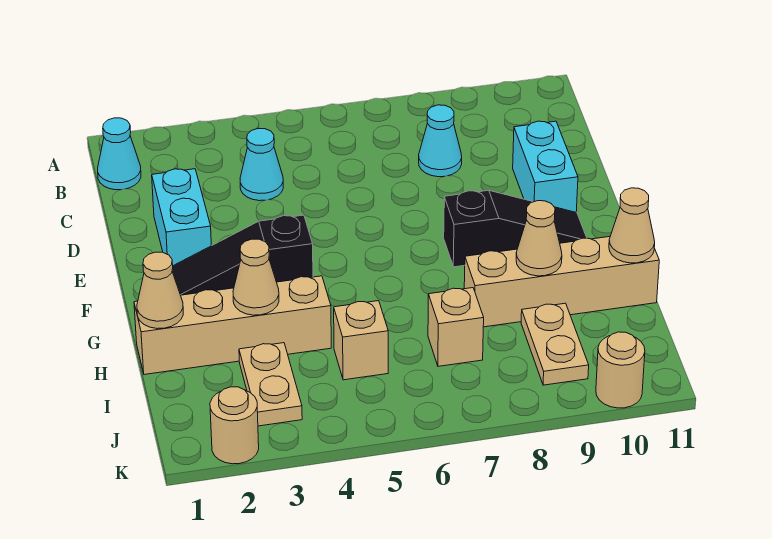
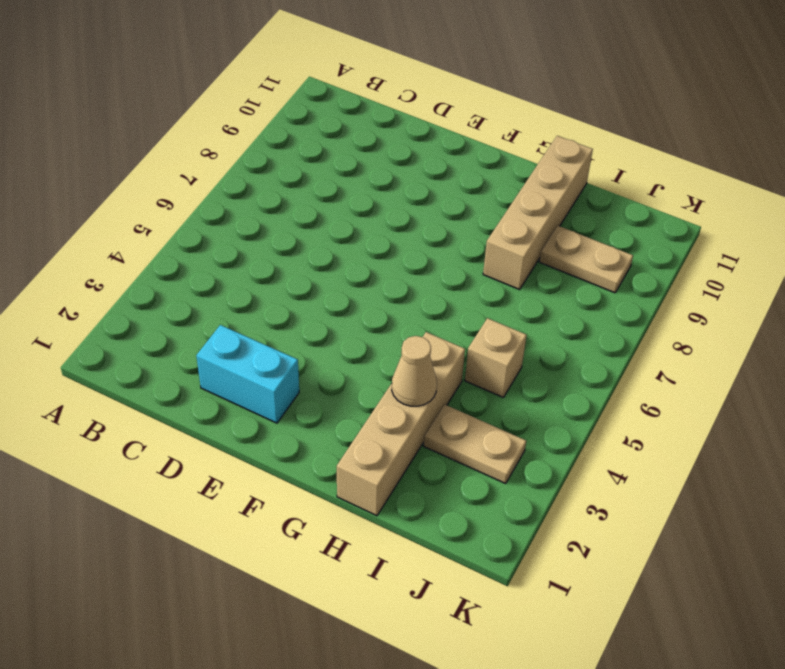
none -> cyan 1x1 cone [98,118,141,190]
none -> cyan 1x1 cone [240,129,283,201]
none -> cyan 1x1 cone [419,105,462,177]

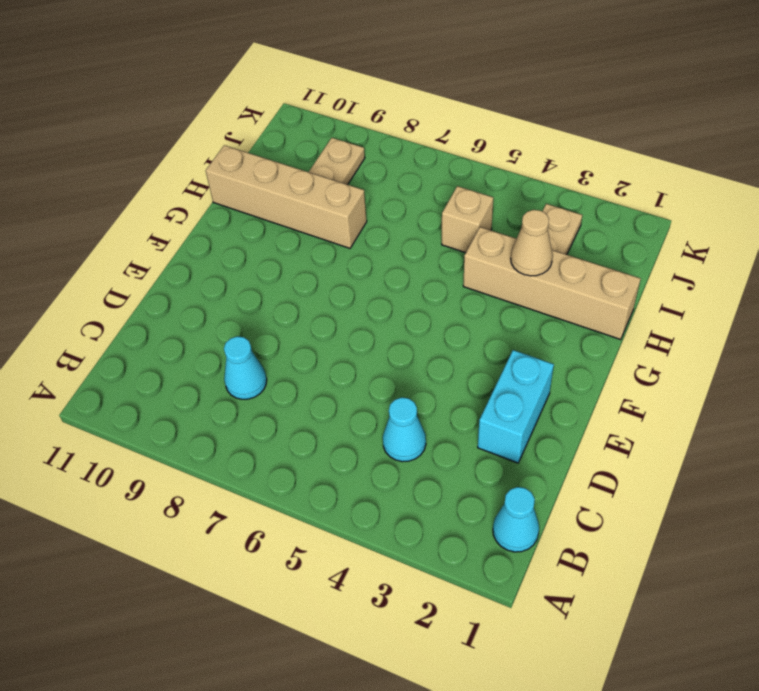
none -> cyan 1x2 brick [513,121,578,212]
none -> black 1x3 slope [172,215,313,295]
none -> black 1x3 slope [444,190,587,267]

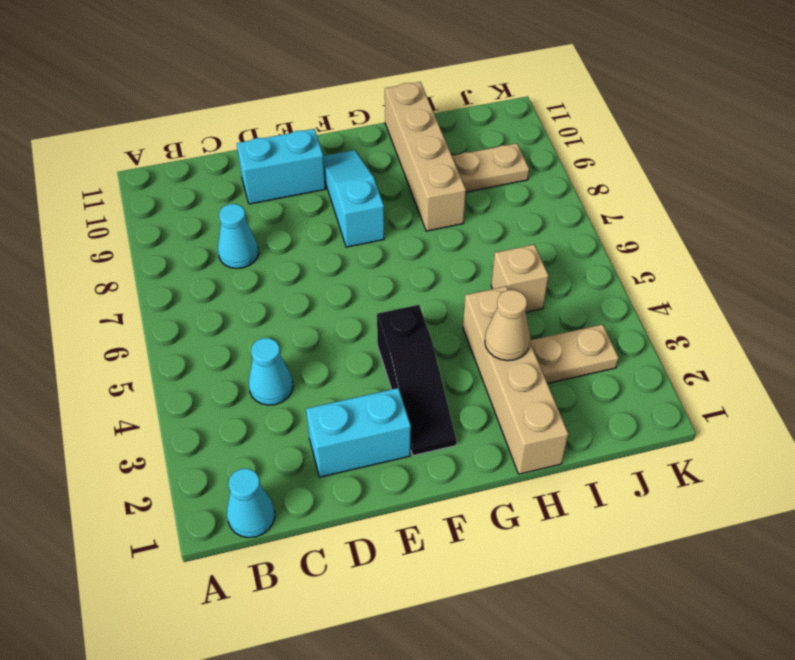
cyan 1x3 slope [323,150,384,247] -> black 1x3 slope [444,190,587,267]
none -> tan 1x1 brick [428,288,484,366]
none -> tan 1x1 round brick [210,387,259,464]
none -> tan 1x1 round brick [596,332,645,408]

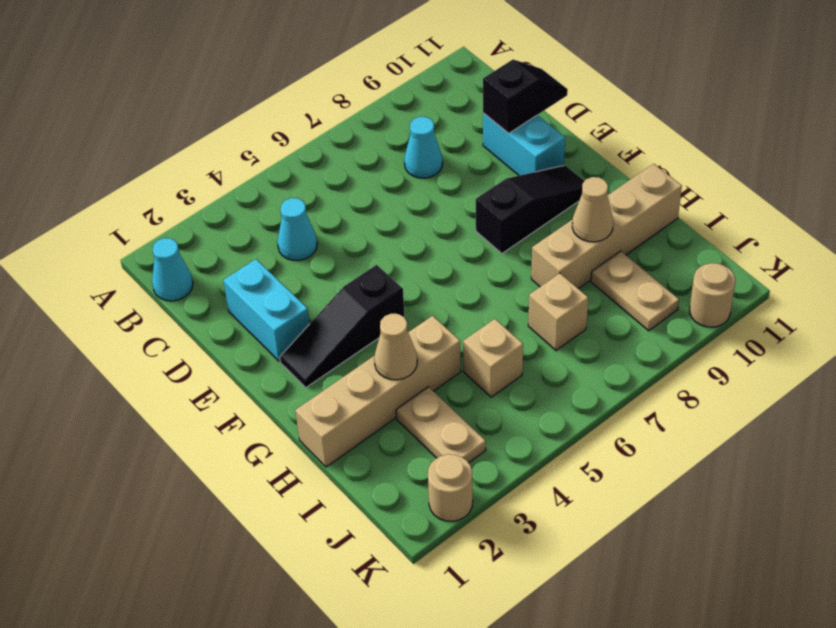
black 1x2 slope [483,60,568,133] -> none
none -> tan 1x1 cone [137,252,183,329]
none -> tan 1x1 cone [609,188,655,263]

